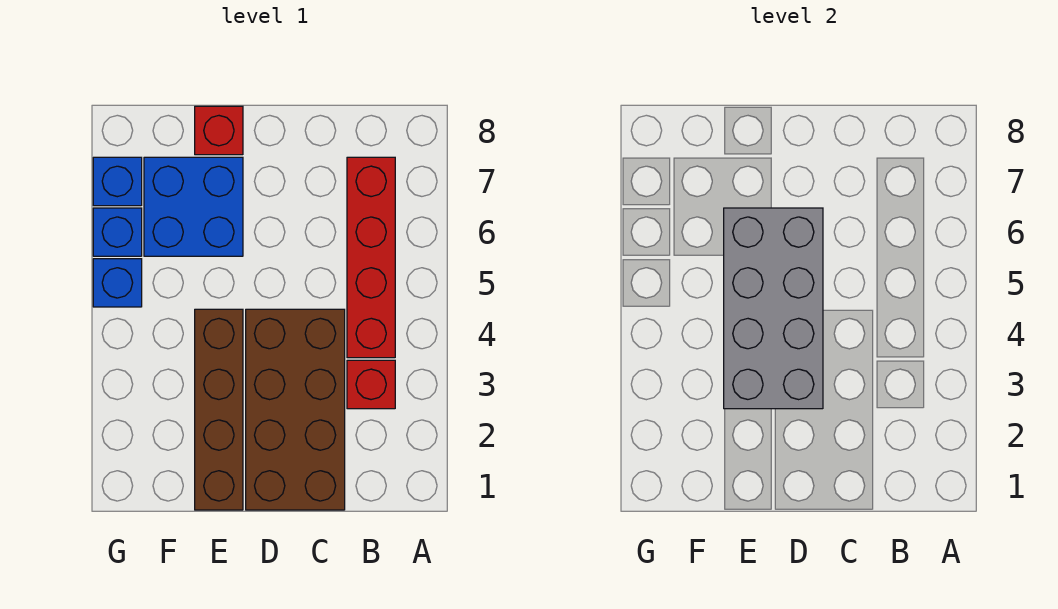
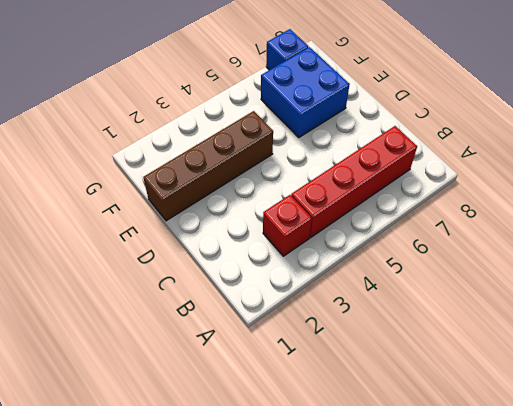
none -> brown 2x4 brick [246,309,345,510]
none -> red 1x1 brick [195,106,243,155]

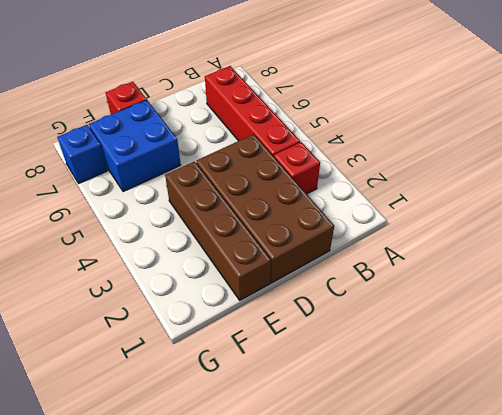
none -> blue 1x1 brick [93,259,142,307]
none -> blue 1x1 brick [93,208,142,256]

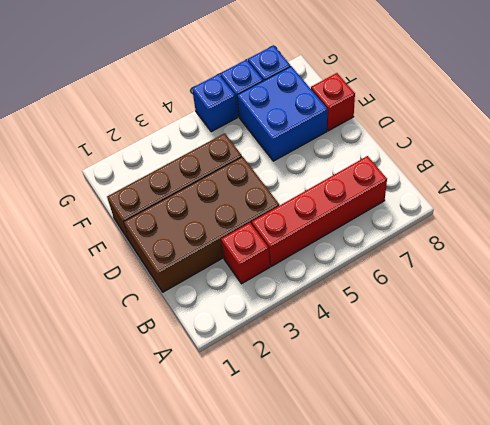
none -> grey 2x4 brick [724,208,823,409]

